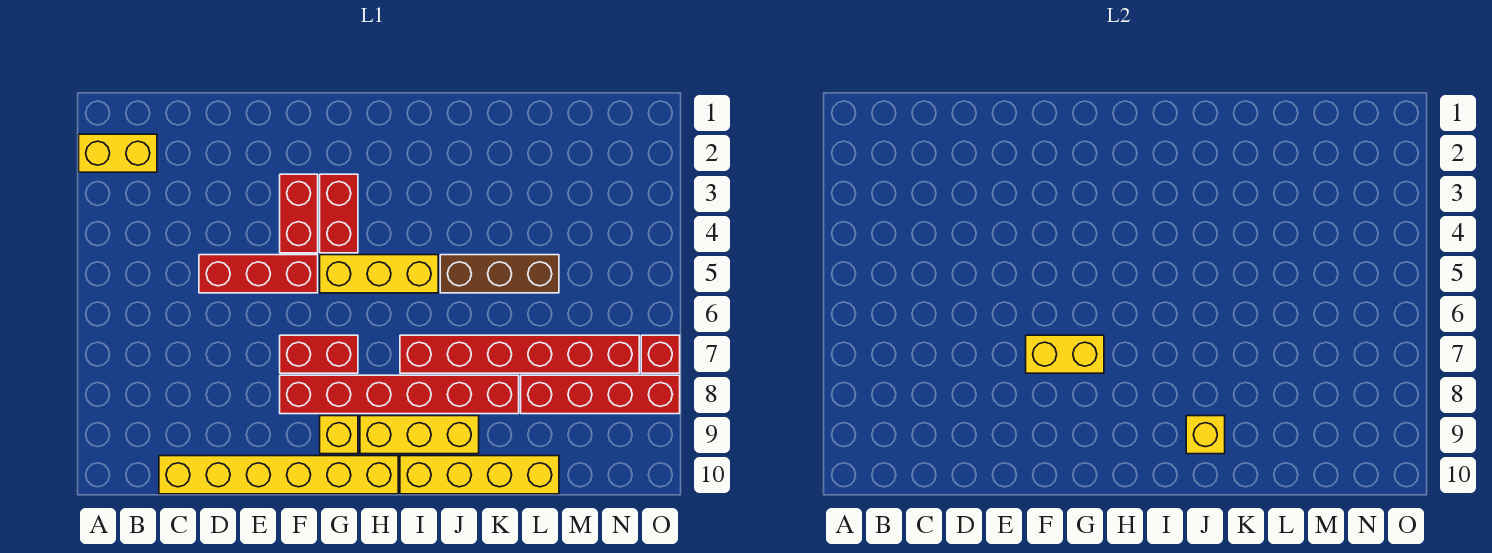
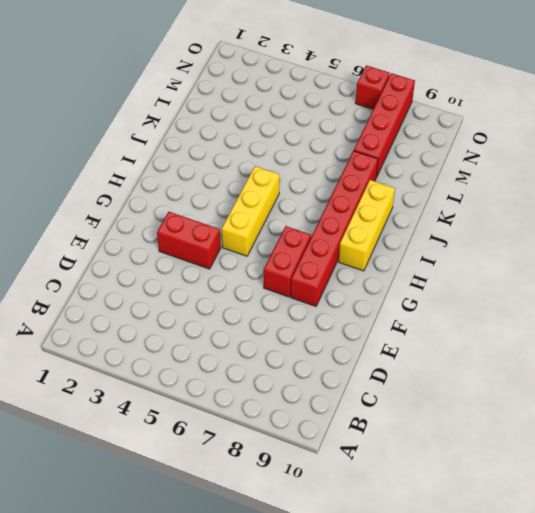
none -> yellow 1x2 brick [79,134,157,172]
none -> yellow 1x6 brick [159,456,398,494]
none -> red 1x3 brick [199,255,318,293]

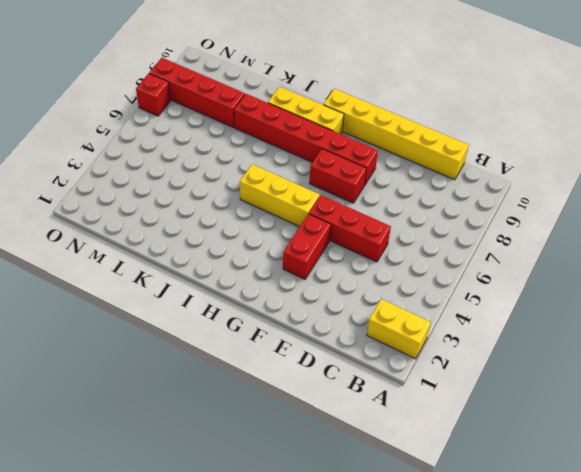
none -> red 1x2 brick [320,174,358,253]
none -> yellow 1x1 brick [320,416,358,454]
none -> red 1x6 brick [400,335,639,373]

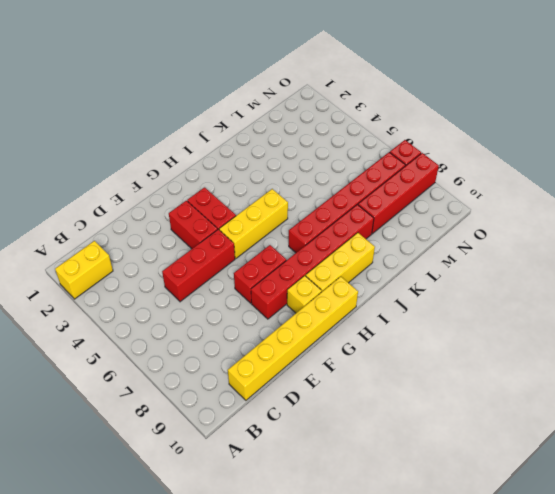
none -> yellow 1x4 brick [400,456,559,494]
none -> brown 1x3 brick [440,255,559,293]
none -> yellow 1x2 brick [1026,335,1104,373]

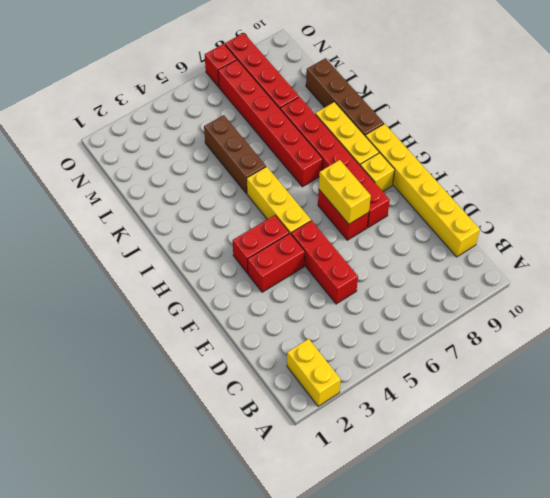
brown 1x4 brick [306,58,384,135] -> yellow 1x4 brick [400,456,559,494]
none -> yellow 1x1 brick [1186,416,1225,454]

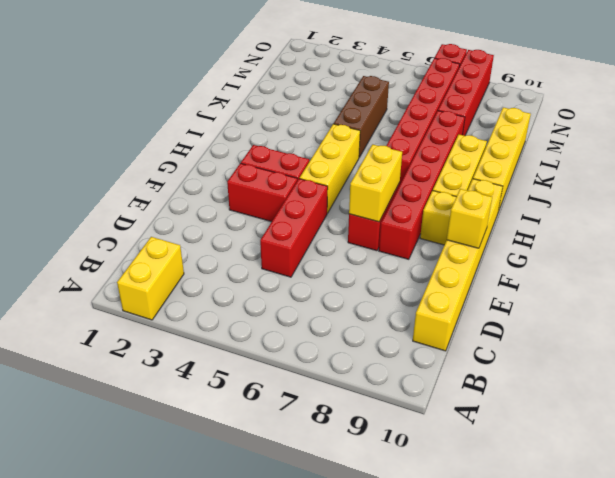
yellow 1x1 brick [447,189,492,248] -> yellow 1x1 brick moved to [1186,416,1225,454]

